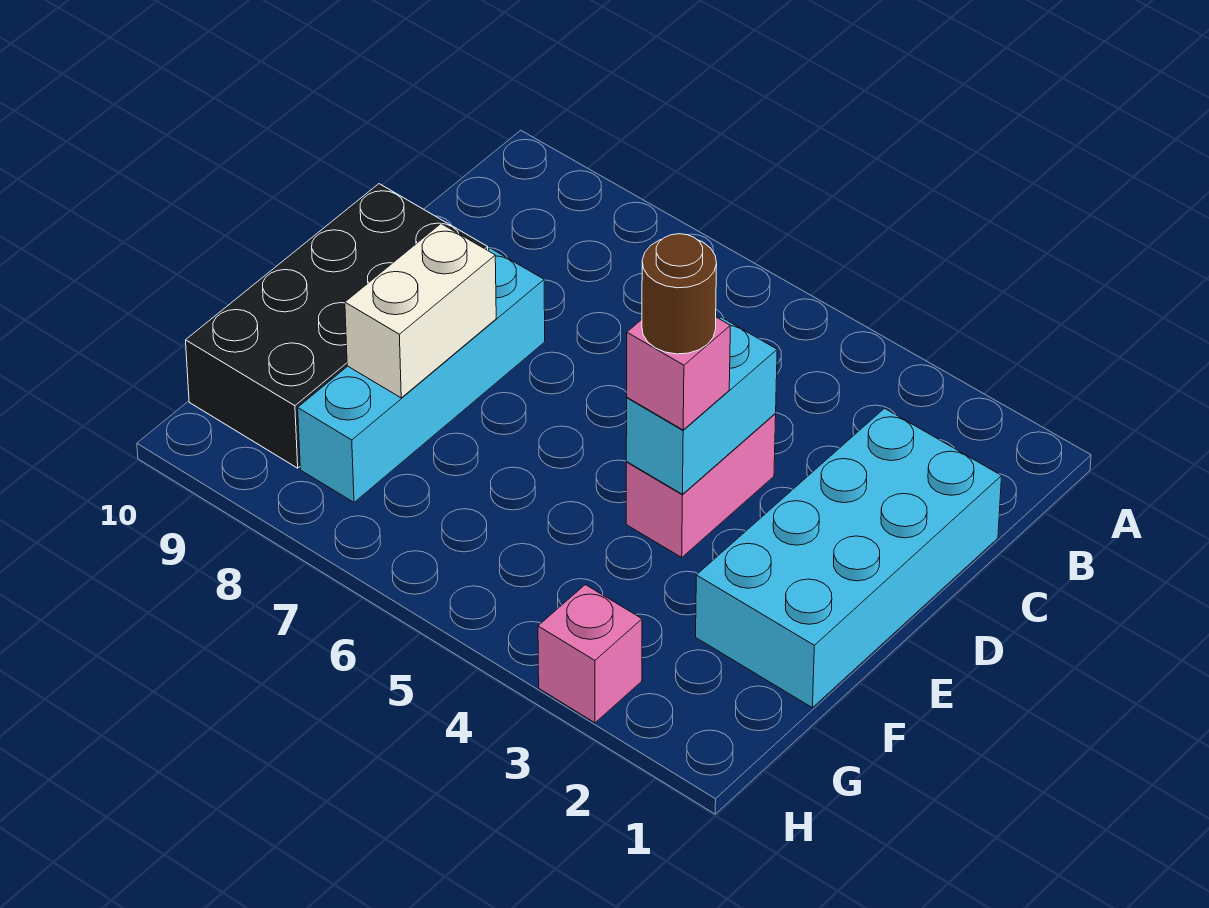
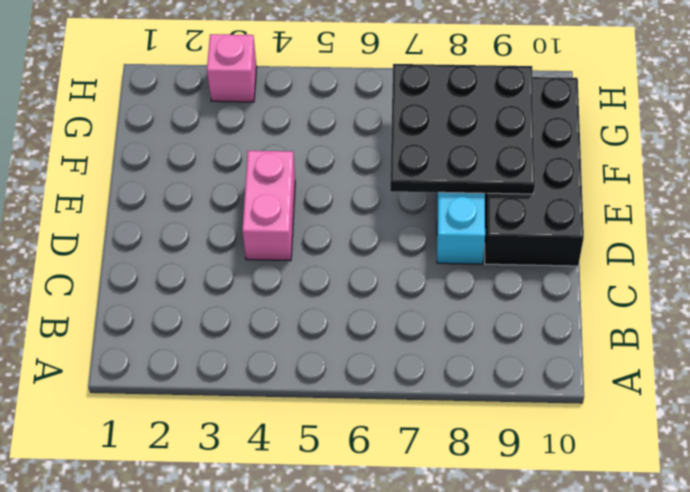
black 3x3 plate [390,64,535,194] -> white 1x2 brick [345,224,496,398]
none -> cyan 2x4 brick [696,408,1002,708]
none -> cyan 1x2 brick [626,317,777,494]

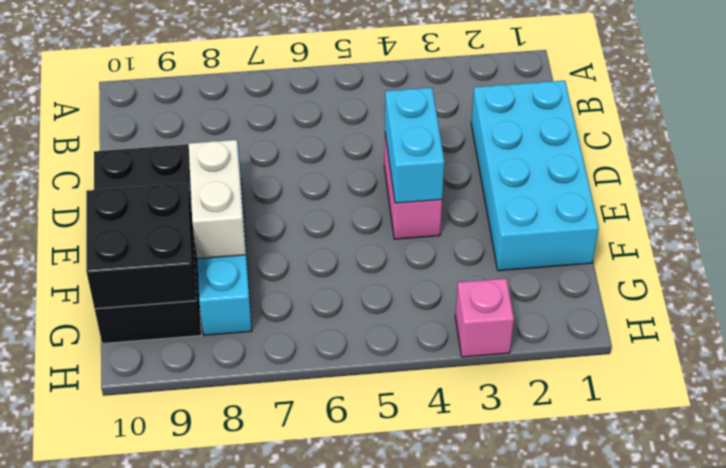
black 2x2 brick [86,183,197,309] -> none
none -> pink 1x1 brick [627,317,730,430]
none -> brown 1x1 round brick [642,234,717,354]

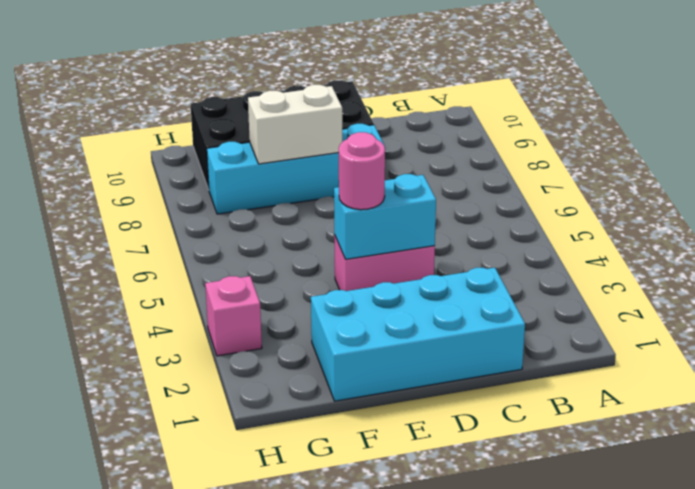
pink 1x1 round brick [339,132,385,210] -> pink 1x1 brick [627,317,730,430]
none -> brown 1x1 round brick [642,234,717,354]

